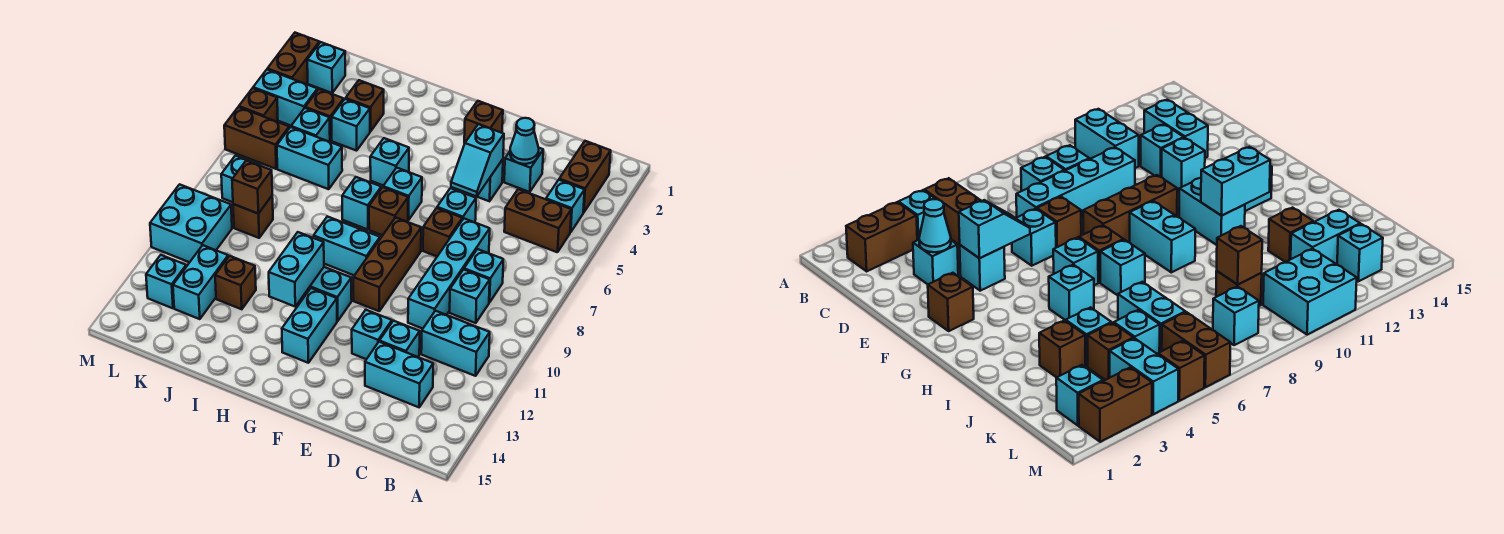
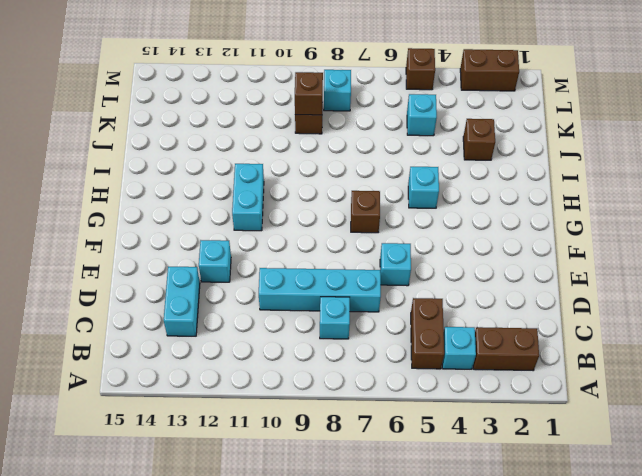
none -> cyan 1x2 brick [421,311,490,376]
none -> cyan 1x1 brick [450,269,490,323]
none -> cyan 1x1 brick [504,148,543,192]
none -> cyan 1x1 brick [379,321,420,357]

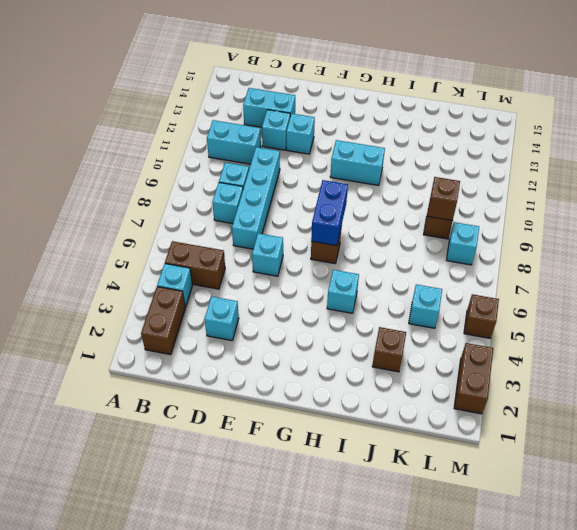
blue 1x2 brick [311,180,348,246] -> none
none -> cyan 1x1 brick [477,159,503,201]
none -> brown 1x1 brick [423,208,462,256]
none -> brown 1x1 brick [464,101,503,143]
none -> brown 1x3 brick [353,217,421,311]

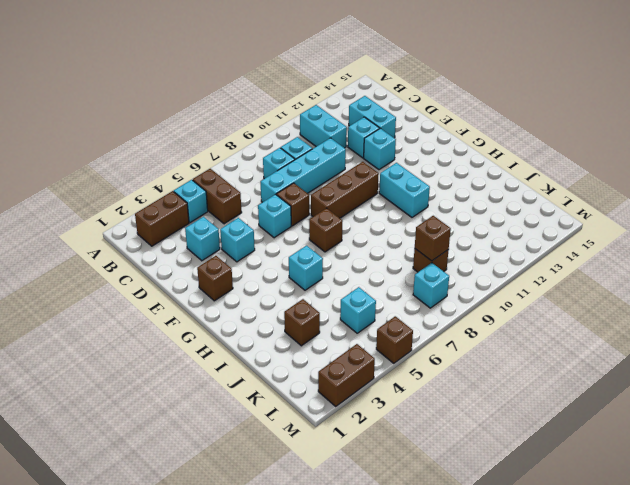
none -> cyan 1x1 brick [383,168,422,220]
none -> cyan 1x2 brick [314,216,380,275]
none -> cyan 1x2 brick [282,288,337,363]
none -> cyan 1x1 brick [342,177,381,230]

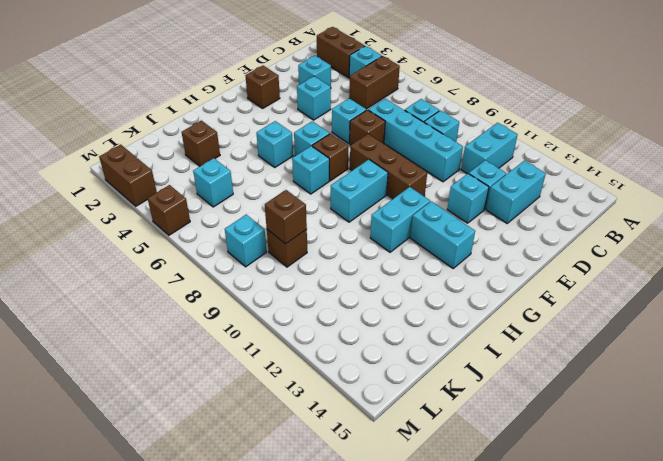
none -> cyan 1x1 brick [332,99,370,151]
none -> cyan 1x2 brick [277,127,342,189]
none -> brown 1x1 brick [215,256,256,309]
none -> brown 1x1 brick [305,89,344,141]

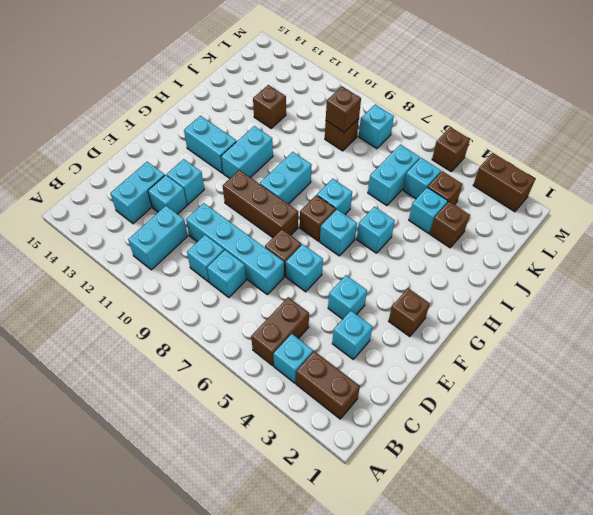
none -> cyan 1x2 brick [173,245,228,319]
none -> cyan 1x1 brick [307,42,345,93]
none -> cyan 1x2 brick [253,70,317,126]
none -> brown 1x2 brick [224,107,289,169]

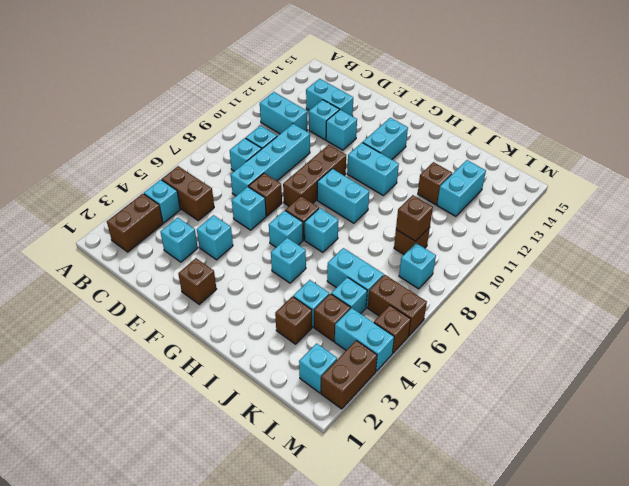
none -> cyan 2x2 brick [150,184,232,262]
none -> cyan 1x1 brick [146,255,186,308]
none -> cyan 1x1 cone [510,118,539,164]
none -> cyan 1x2 slope [451,124,504,196]

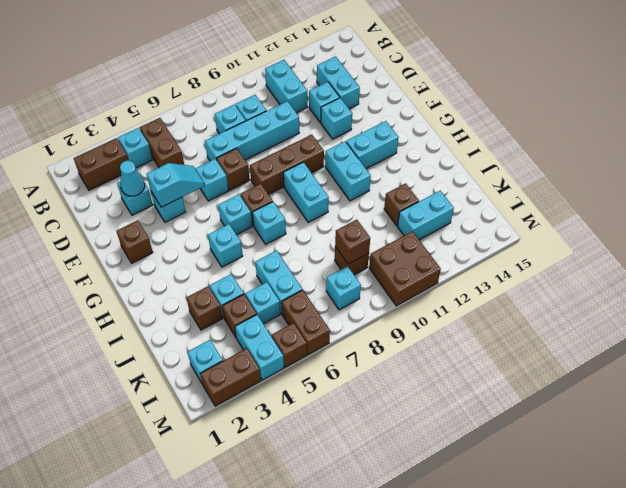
brown 2x2 brick [369,231,441,306] -> cyan 2x2 brick [150,184,232,262]
none -> cyan 1x1 brick [146,255,186,308]
none -> cyan 1x2 brick [269,232,324,307]

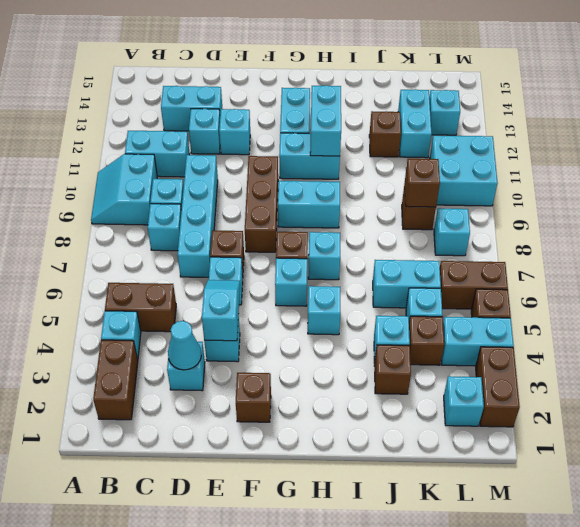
cyan 2x2 slope [91,154,157,225] -> none

